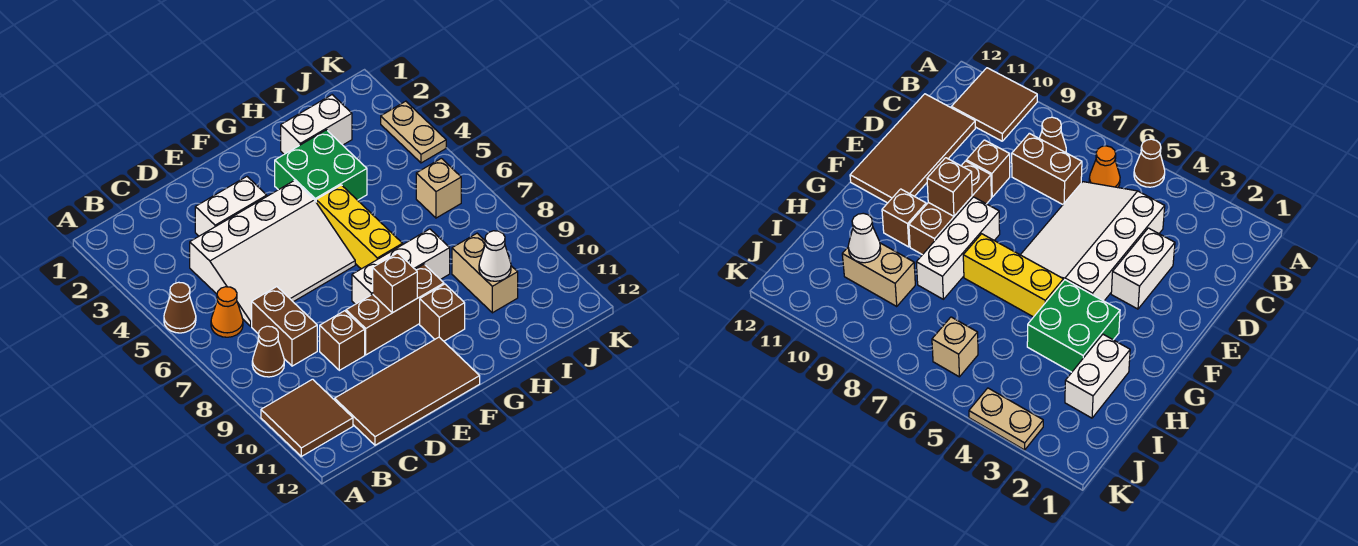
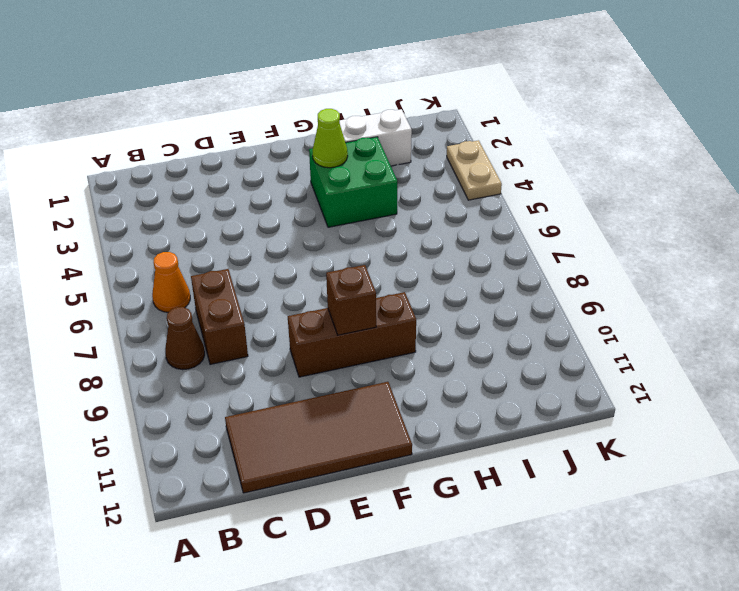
lime 1x1 cone [312,109,348,168] -> none
none -> brown 1x1 cone [164,282,196,333]
none -> brown 2x2 tile [261,379,353,456]
none -> white 3x4 slope [190,181,355,326]

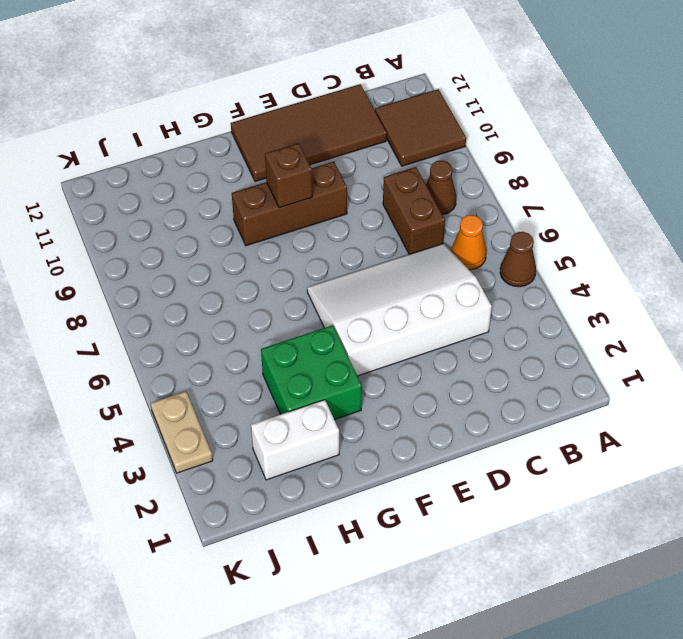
none -> white 1x2 brick [195,177,267,236]
none -> brown 1x1 brick [320,311,365,370]
none -> white 1x3 brick [352,229,450,304]

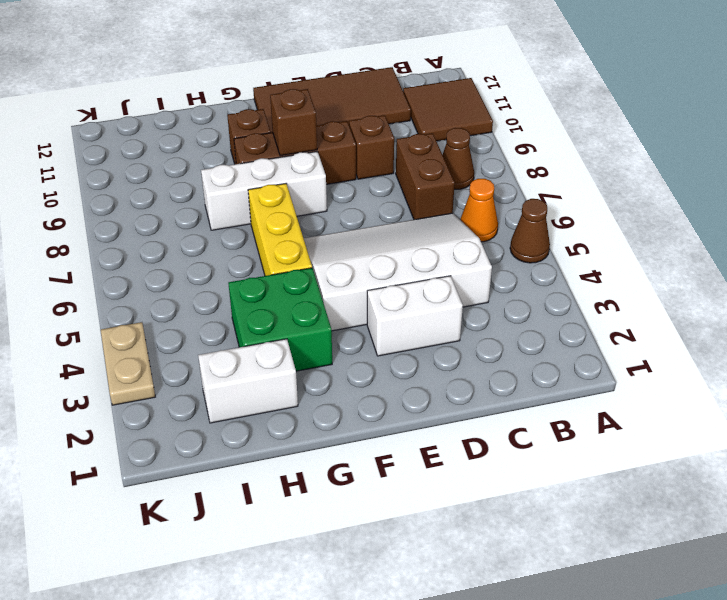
none -> tan 1x2 brick [452,233,518,313]
none -> tan 1x1 brick [416,158,461,218]
none -> white 1x1 cone [479,231,511,281]

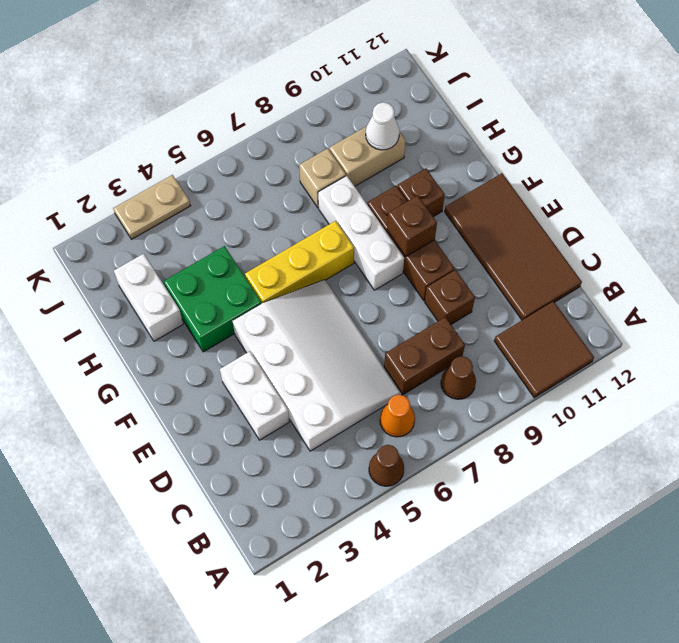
tan 1x1 brick [299,148,346,207] -> tan 1x1 brick moved to [416,158,461,218]

